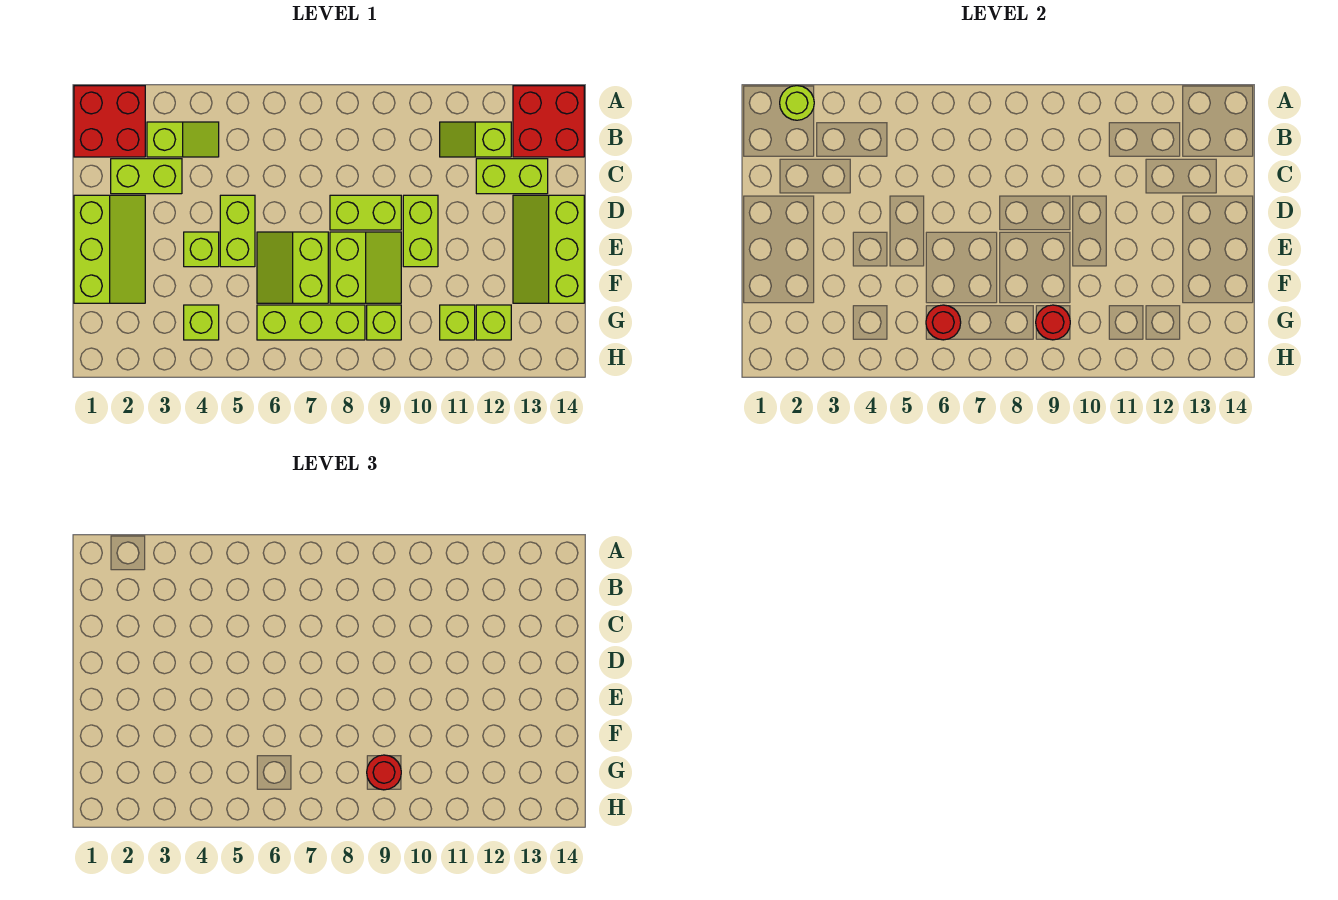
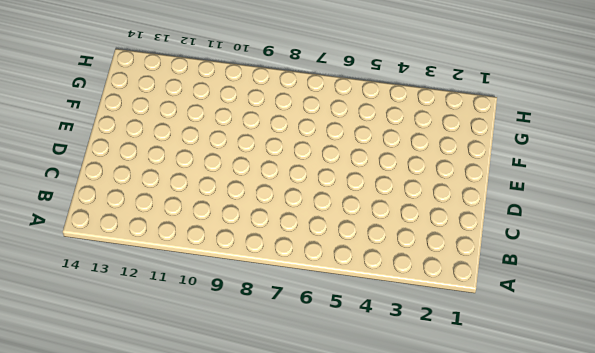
none -> red 2x2 brick [74,86,145,157]
none -> red 2x2 brick [513,86,584,157]
none -> lime 1x2 slope [147,122,219,157]

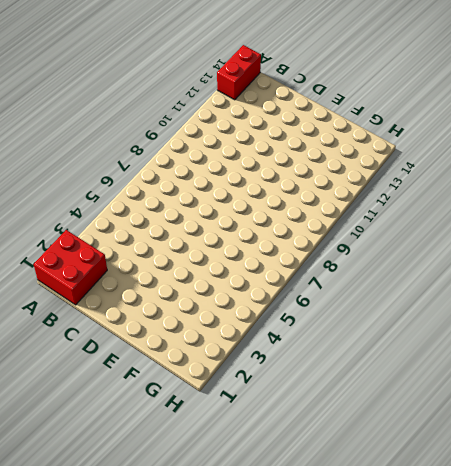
red 1x2 brick [217,45,261,100] -> red 2x2 brick [513,86,584,157]
none -> lime 1x2 slope [147,122,219,157]
none -> lime 1x2 slope [440,122,511,157]
none -> lime 1x2 brick [111,159,182,194]

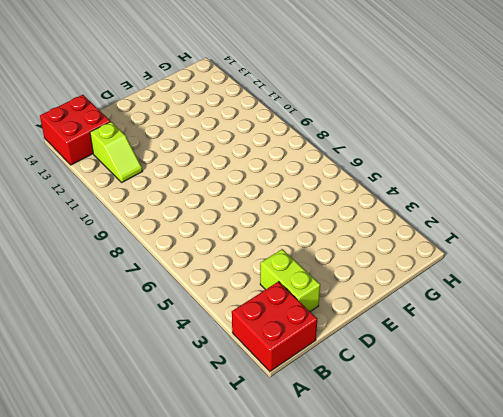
none -> lime 1x2 slope [147,122,219,157]
none -> lime 1x2 brick [476,159,548,194]
none -> lime 2x3 slope [74,195,145,303]

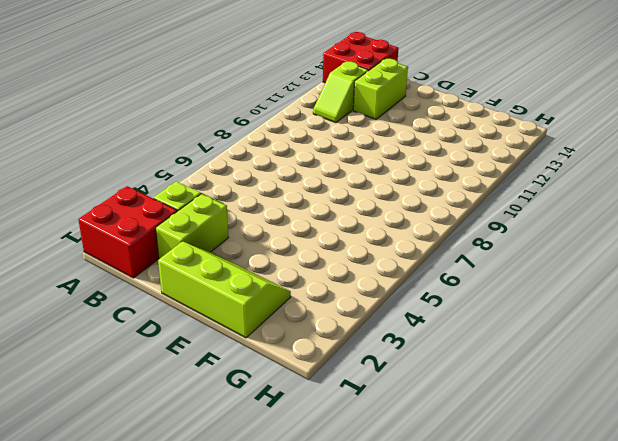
none -> lime 1x2 brick [220,195,255,267]
none -> lime 1x2 brick [330,195,401,230]
none -> lime 1x2 brick [403,195,438,267]

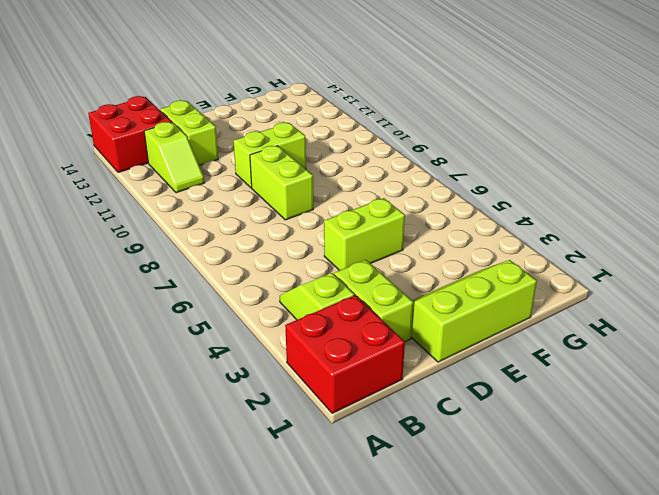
none -> lime 2x3 slope [513,195,584,303]
none -> lime 1x1 brick [184,232,219,267]
none -> lime 2x2 slope [257,232,328,303]

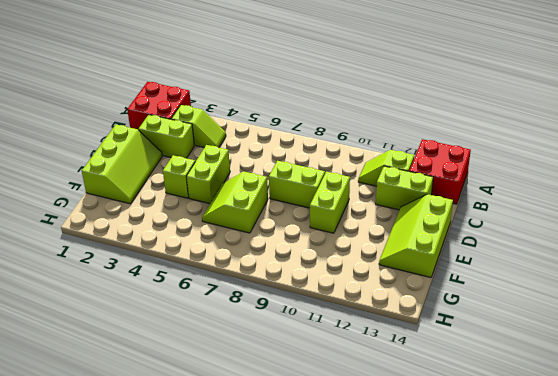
none -> lime 2x2 slope [330,232,401,303]
none -> lime 1x1 brick [184,305,219,340]
none -> lime 1x3 brick [257,305,365,340]

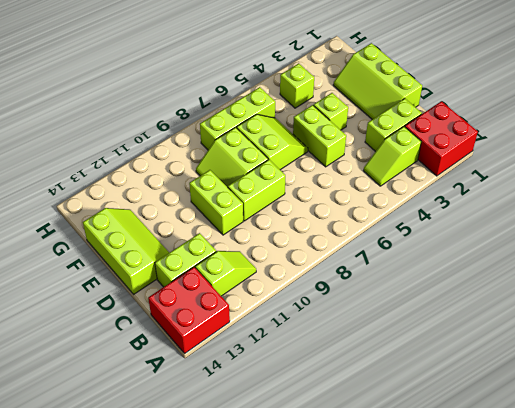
none -> lime 1x1 brick [367,305,401,340]
none -> lime 1x1 brick [440,305,475,340]
none -> lime 1x1 brick [476,305,511,340]

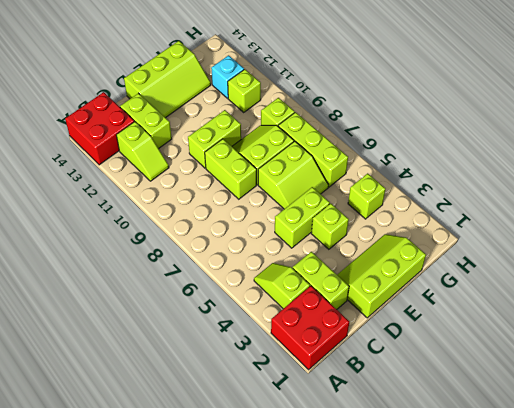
cyan 1x1 brick [211,55,244,98] -> lime 1x1 brick [476,305,511,340]
none -> lime 1x1 round brick [780,86,814,120]
none -> red 1x1 round brick [926,305,961,340]
none -> red 1x1 round brick [1036,305,1070,340]

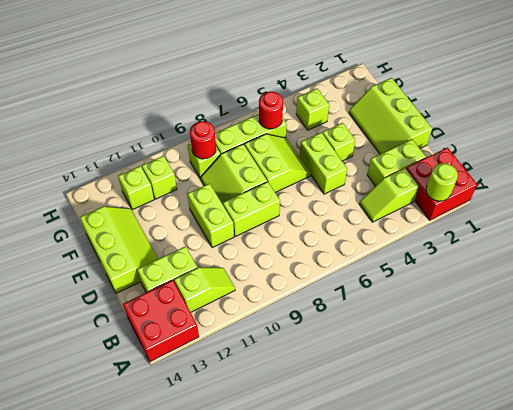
none -> red 1x1 round brick [367,755,401,790]

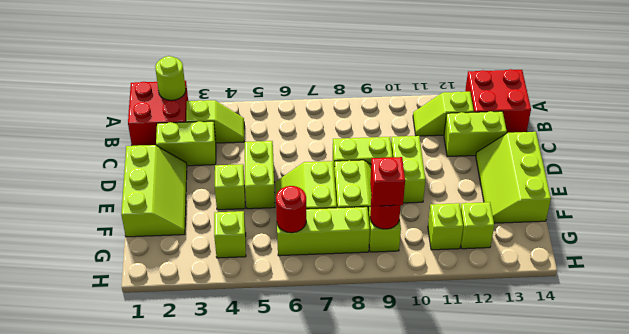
red 1x1 brick [370,157,405,206] -> red 1x1 round brick [367,755,401,790]

